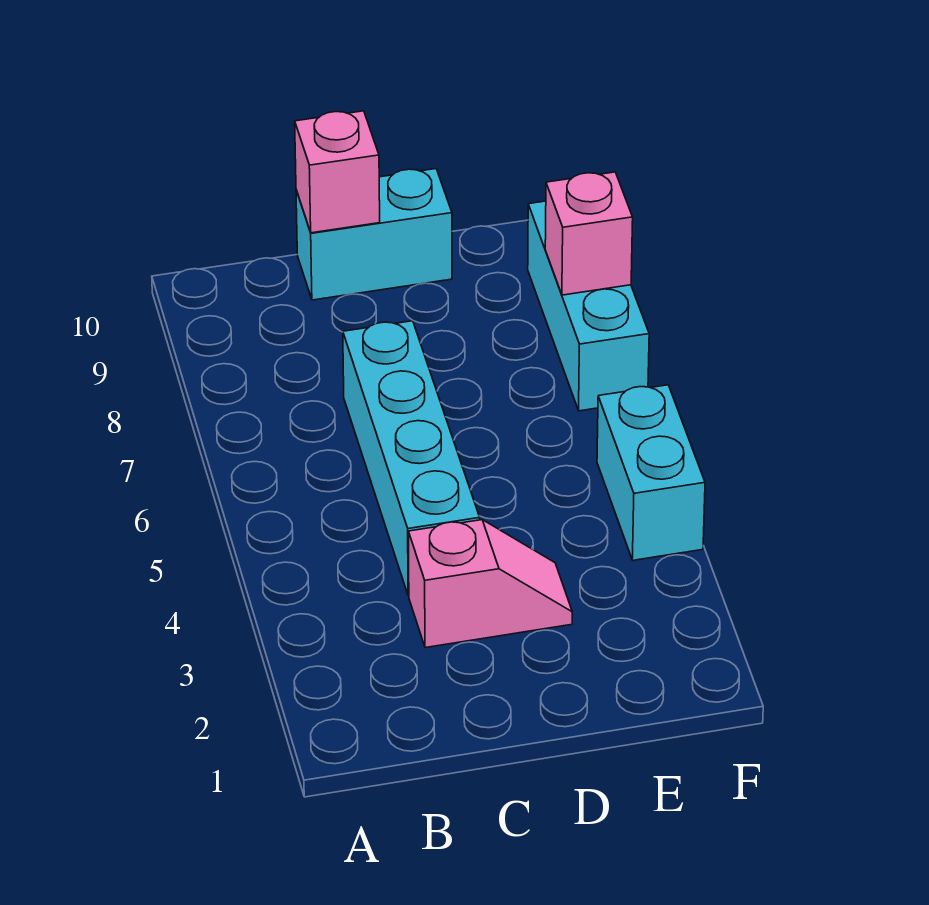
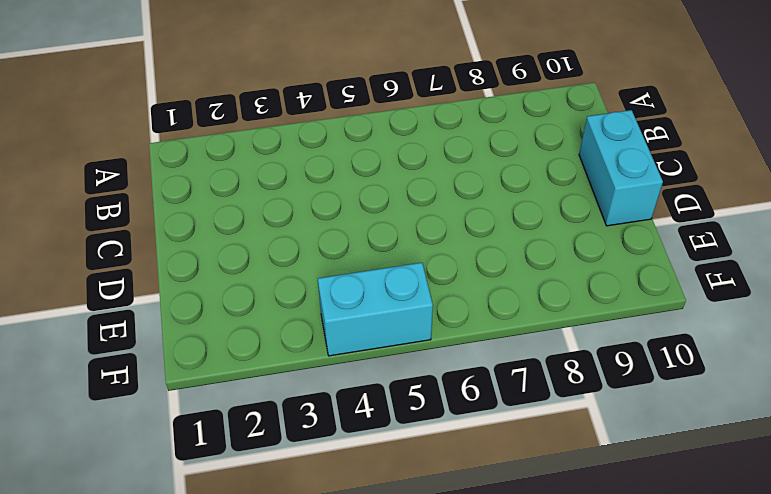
none -> pink 1x2 slope [408,520,572,648]
none -> cyan 1x4 brick [343,321,480,596]

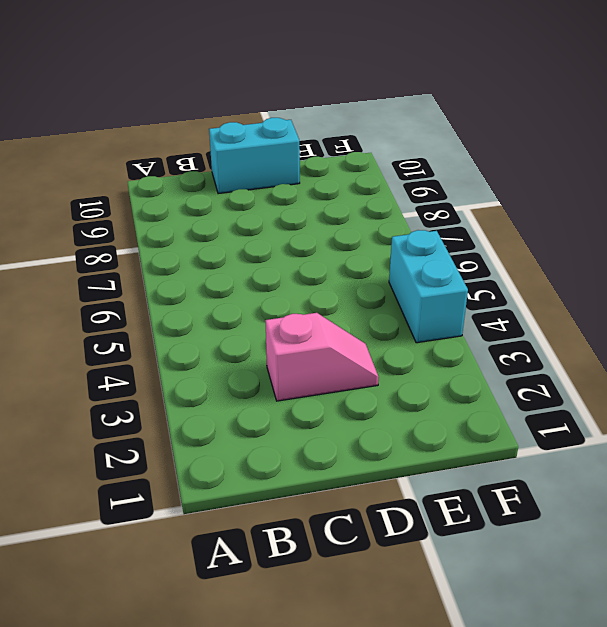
none -> cyan 1x4 brick [343,321,480,596]
none -> cyan 1x3 brick [528,201,649,411]

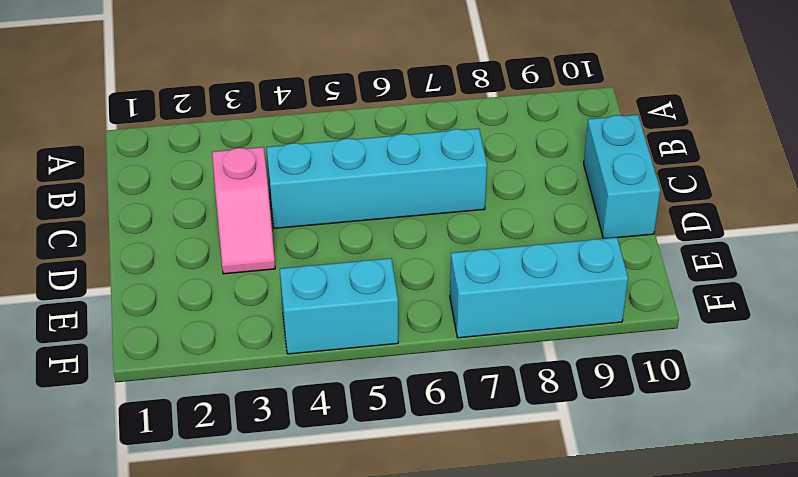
none -> pink 1x1 brick [295,111,380,233]
none -> pink 1x1 brick [545,172,633,295]

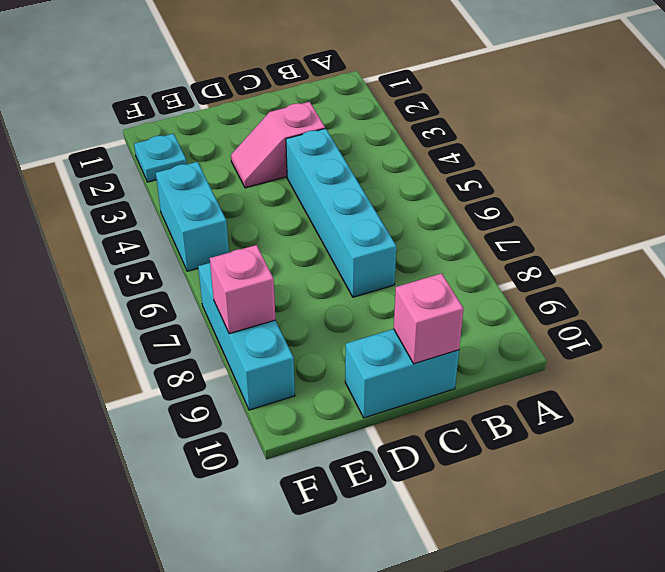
cyan 1x1 plate [134,134,187,182] -> none

